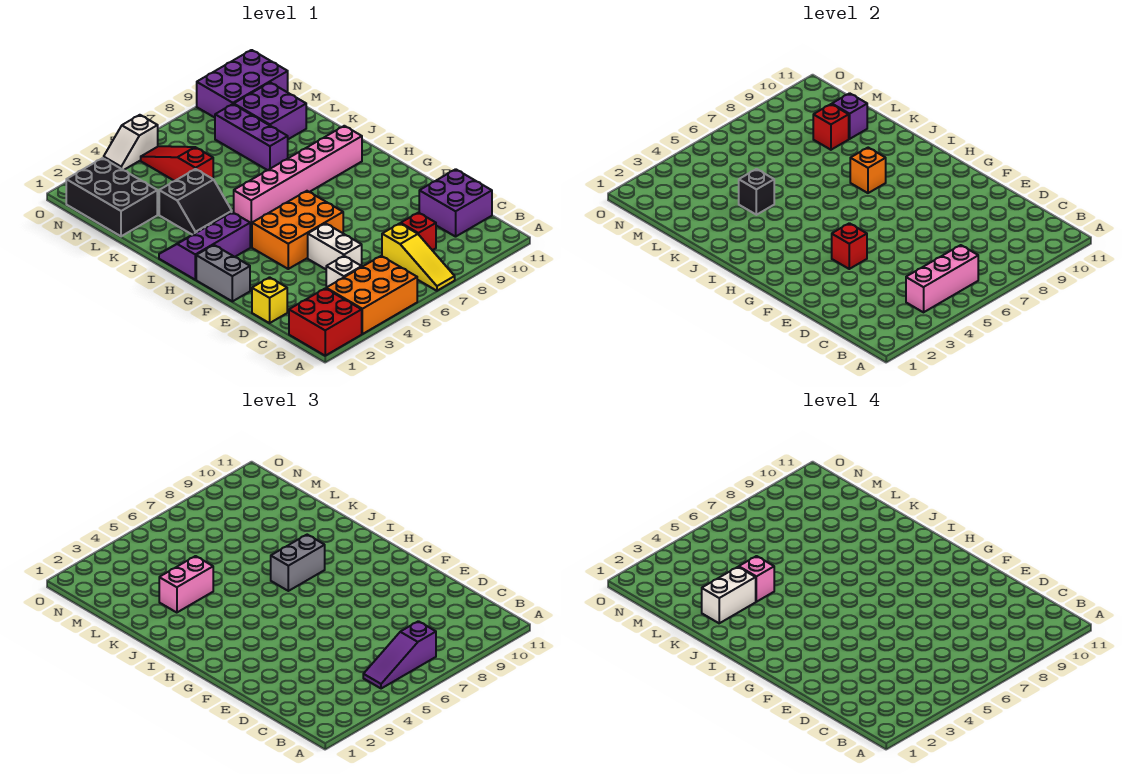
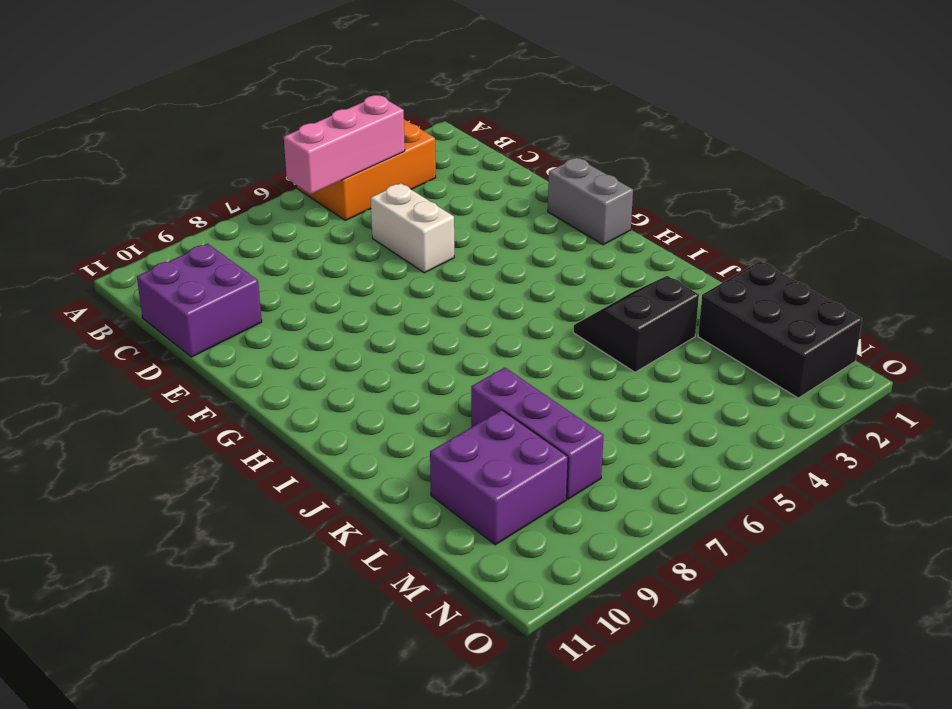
none -> red 2x2 brick [289,288,362,356]
none -> yellow 1x3 slope [382,223,455,291]
none -> white 1x1 brick [326,256,362,288]
none -> red 1x1 brick [401,213,436,250]

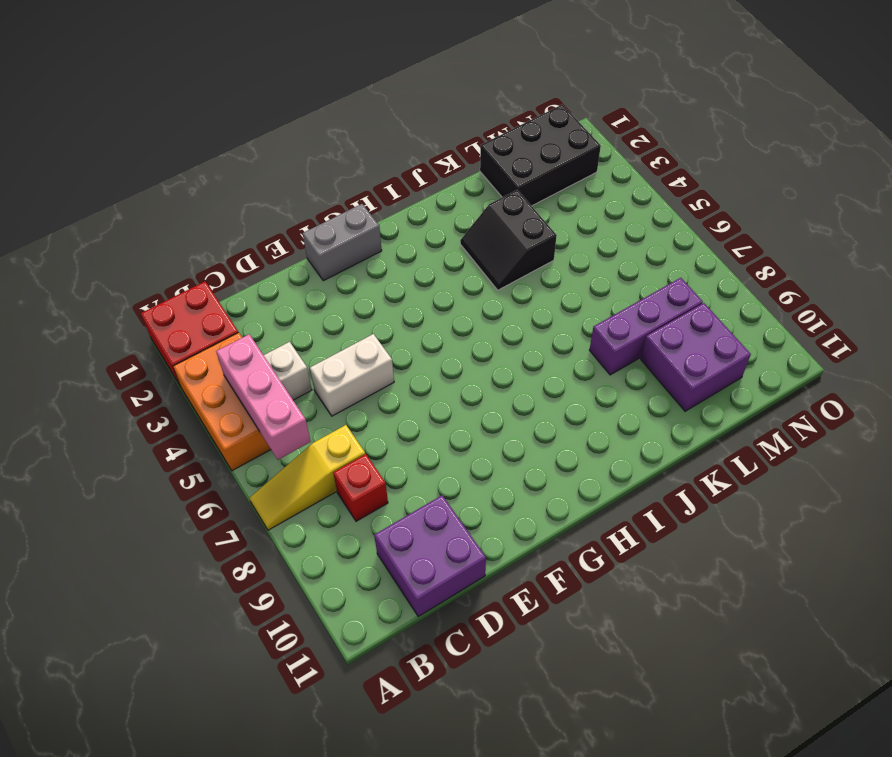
none -> yellow 1x1 brick [252,277,287,323]
none -> orange 2x3 brick [252,191,343,269]
none -> purple 2x3 slope [159,212,250,280]
none -> pink 1x6 brick [234,126,362,225]

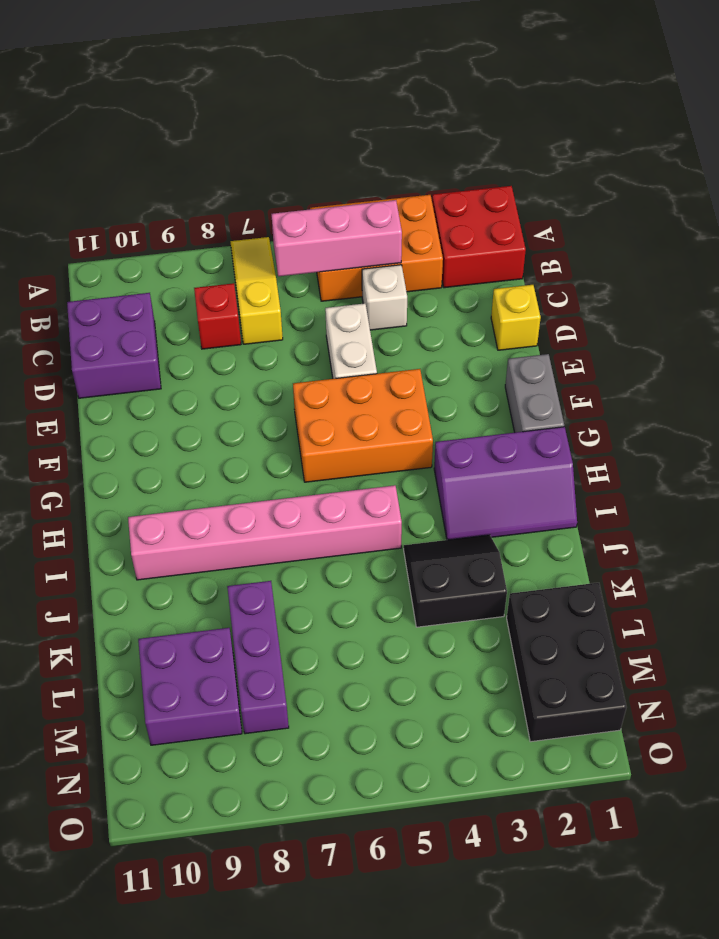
none -> red 1x3 slope [141,146,213,181]
none -> purple 2x3 brick [197,50,288,118]
none -> white 1x2 slope [104,115,158,170]
none -> red 1x1 brick [832,223,867,269]

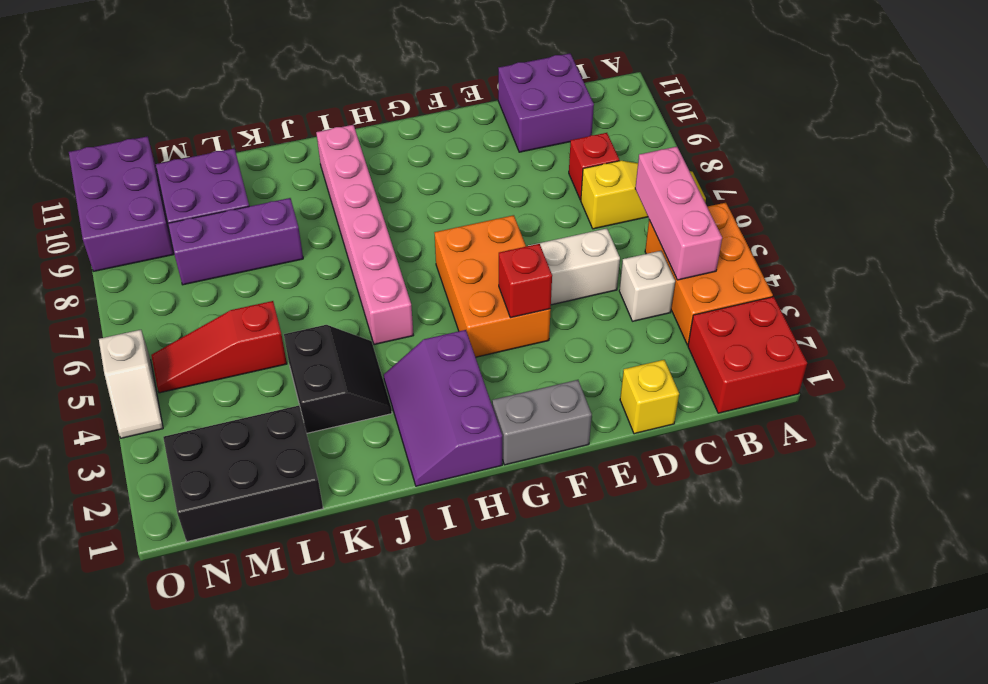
none -> orange 1x1 brick [850,148,886,193]
none -> black 1x1 brick [739,169,774,215]
none -> red 1x1 brick [813,104,849,150]
none -> purple 1x1 brick [832,93,867,139]

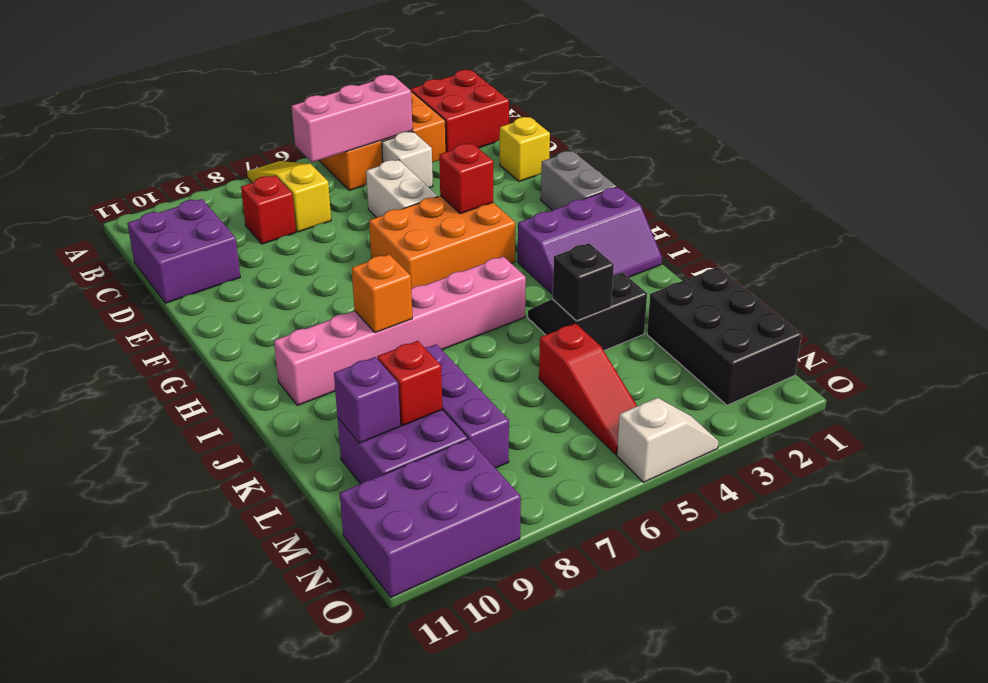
none -> purple 1x3 slope [363,621,436,689]
none -> grey 1x2 brick [271,535,325,591]
none -> pink 1x2 brick [159,556,213,613]
none -> white 1x2 brick [702,567,756,623]

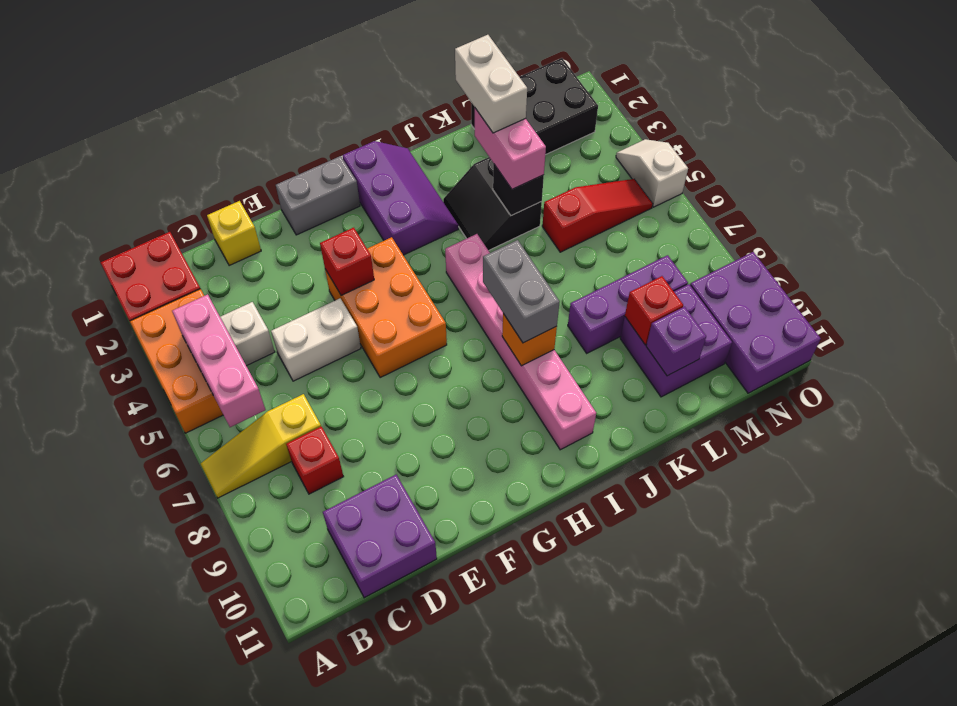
none -> purple 1x3 slope [363,621,436,689]
none -> pink 1x1 brick [739,556,774,602]

